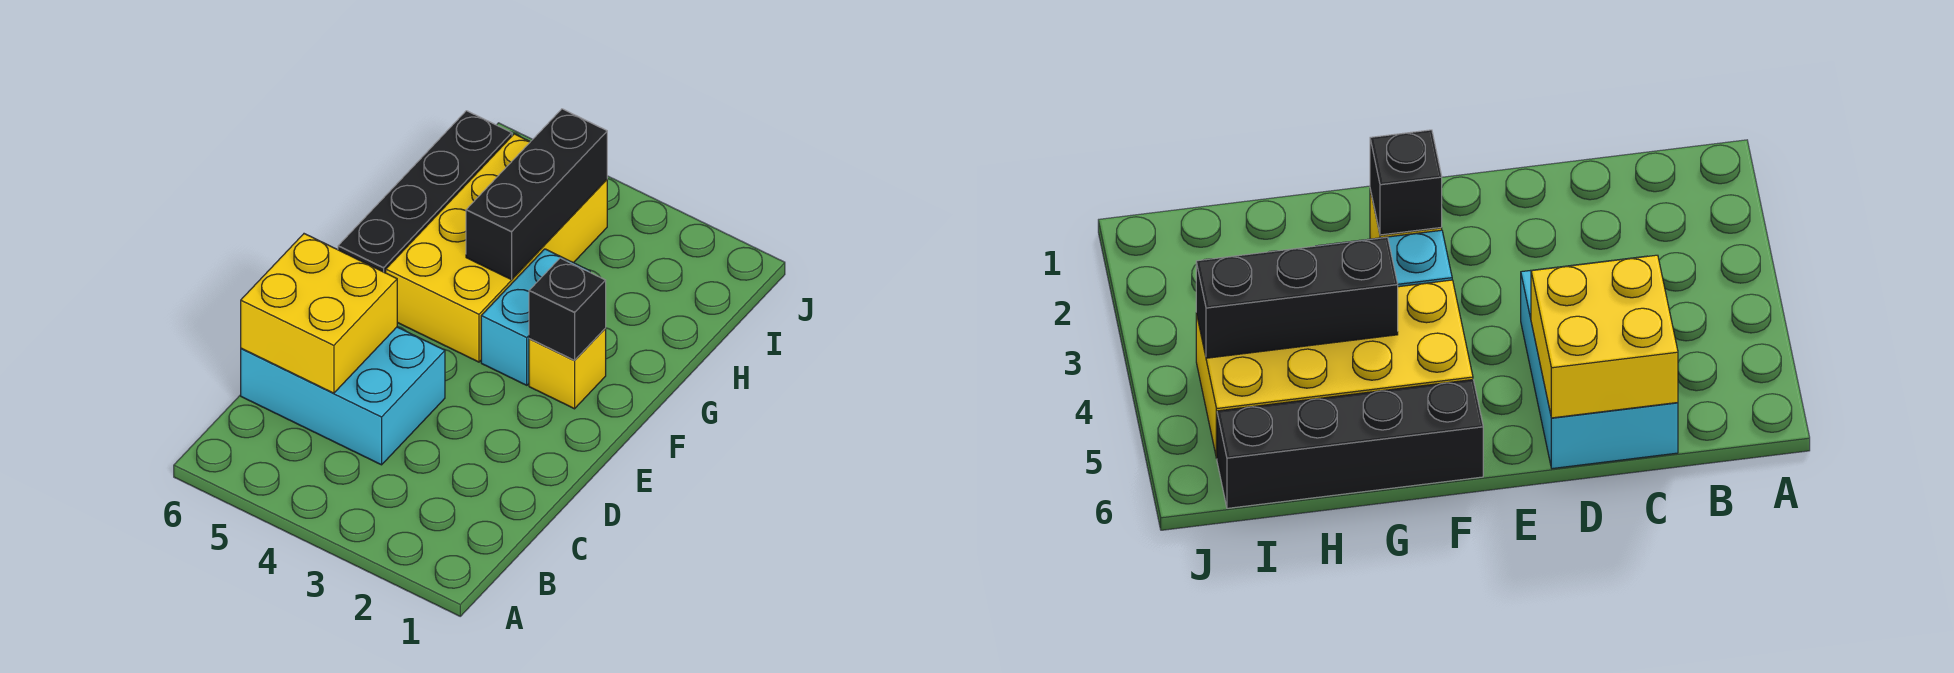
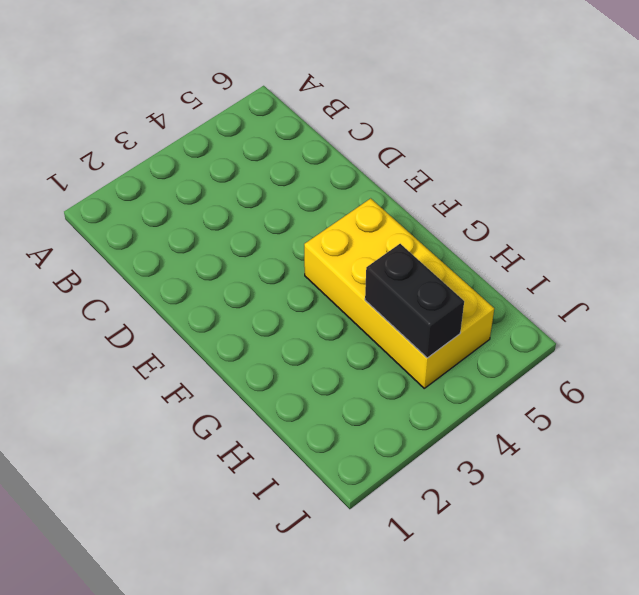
black 1x2 brick [365,244,464,358] -> black 1x3 brick [466,109,607,280]
none -> cyan 2x3 brick [241,327,445,465]
none -> yellow 1x1 brick [529,329,606,409]

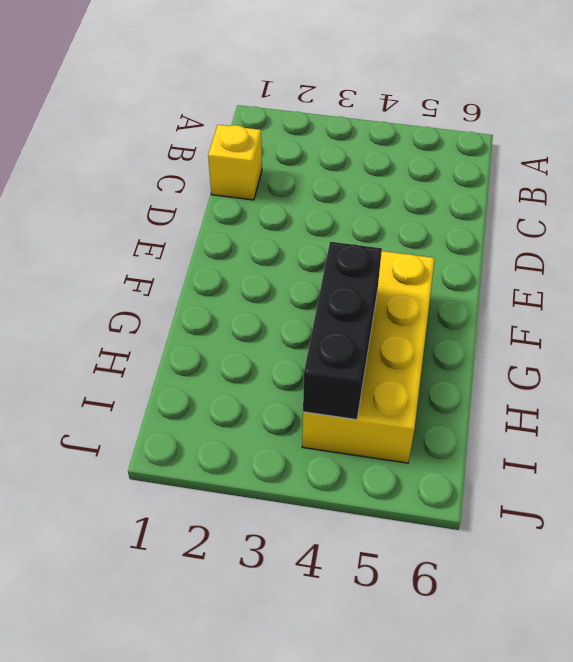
yellow 1x1 brick [208,125,262,200] -> yellow 1x1 brick moved to [529,329,606,409]
none -> cyan 2x3 brick [241,327,445,465]
none -> cyan 1x2 brick [481,249,590,385]

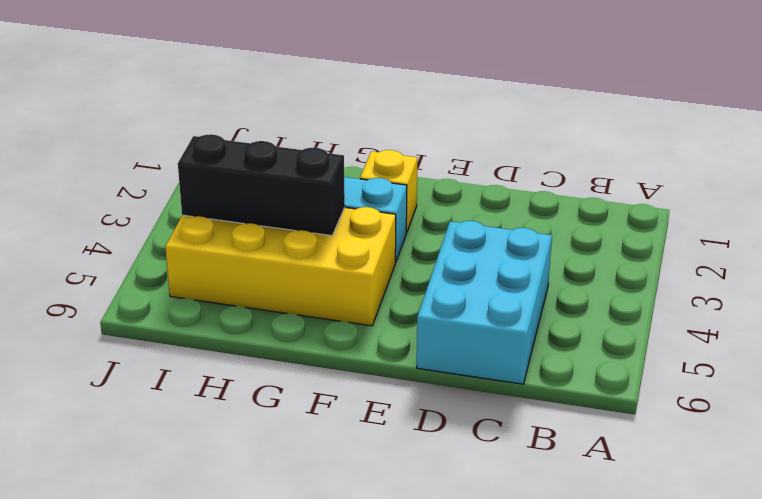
none -> black 1x4 brick [338,111,512,273]
none -> yellow 2x2 brick [241,234,397,393]

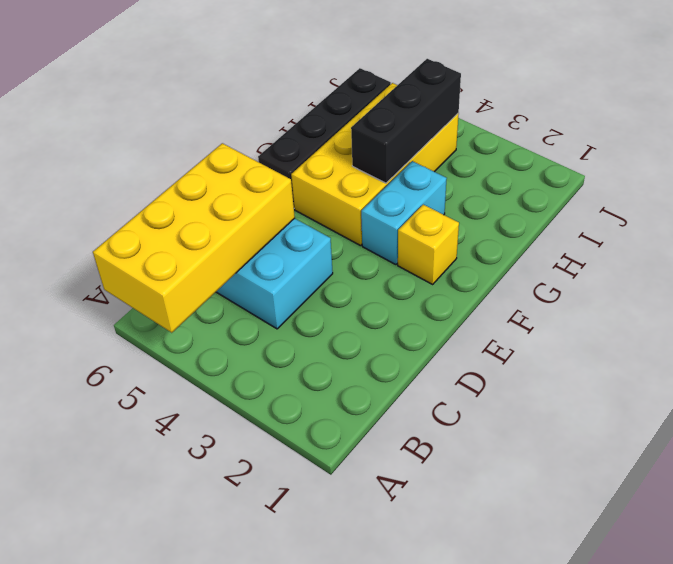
yellow 2x4 brick [93,143,295,333] -> yellow 2x2 brick [241,234,397,393]
none -> black 1x1 brick [529,258,606,360]

